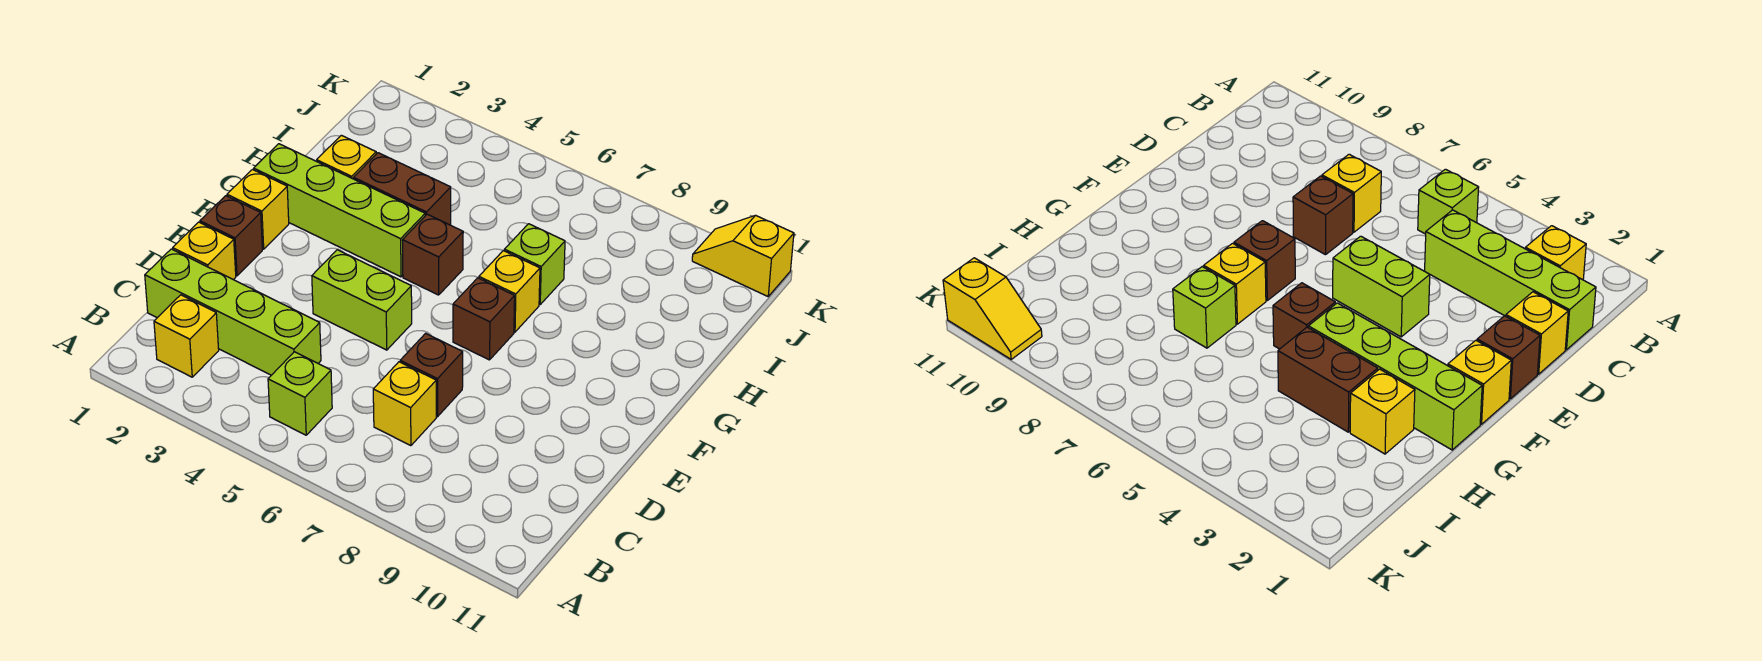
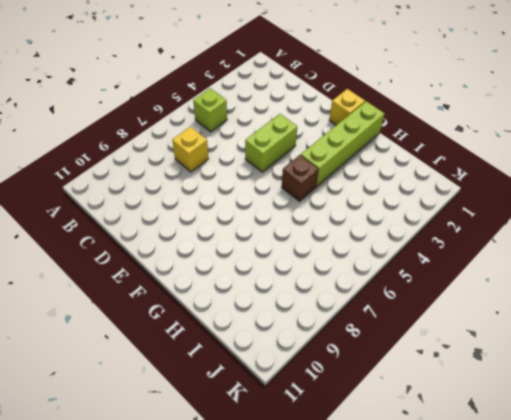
none -> yellow 1x1 brick [154,295,219,377]
none -> lime 1x4 brick [145,249,321,375]
none -> yellow 1x1 brick [173,222,236,280]

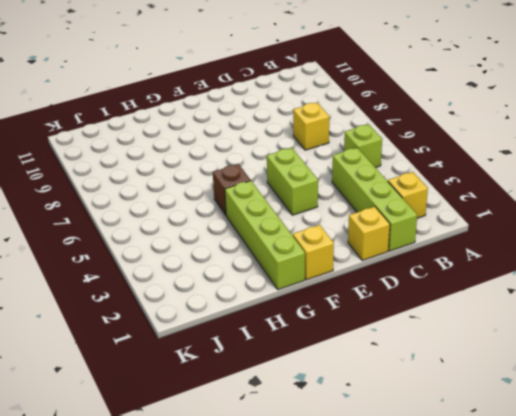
none -> brown 1x1 brick [400,333,463,417]
none -> brown 1x1 brick [200,196,262,276]
none -> brown 1x1 brick [453,278,515,360]

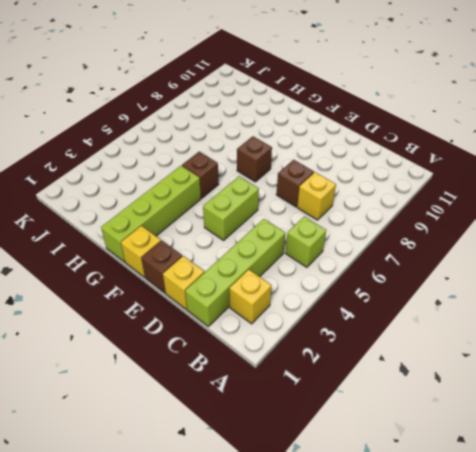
none -> yellow 1x1 brick [479,251,540,332]
none -> yellow 1x1 brick [317,135,376,179]
none -> brown 1x2 brick [353,153,451,225]

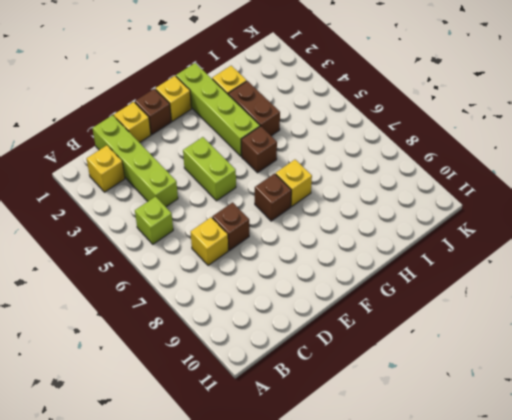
none -> lime 1x1 brick [504,224,565,304]
none -> yellow 1x2 slope [692,215,794,296]

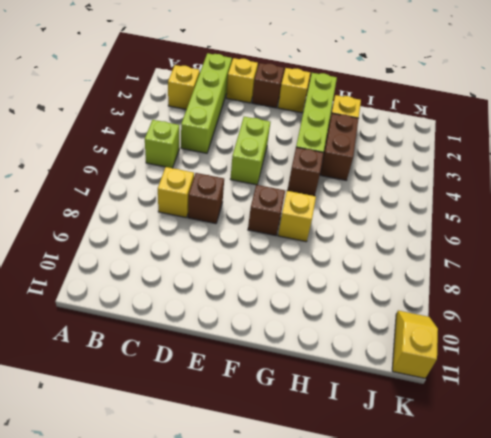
none -> lime 1x1 brick [504,224,565,304]

